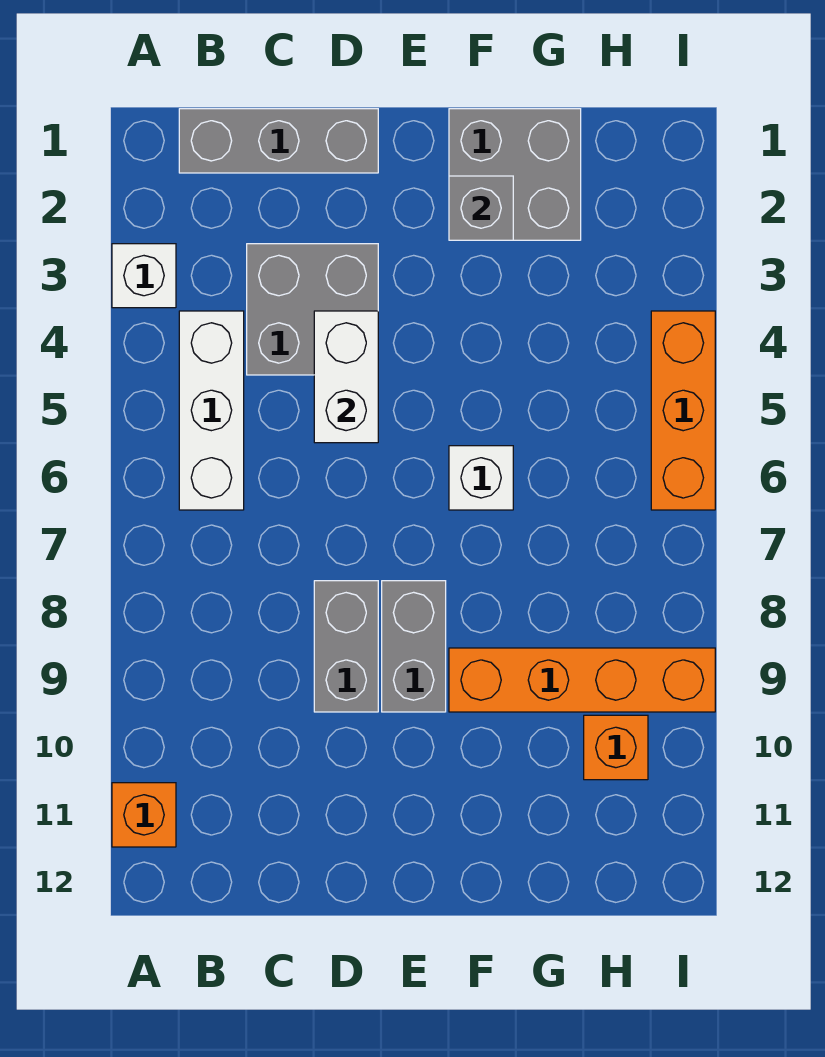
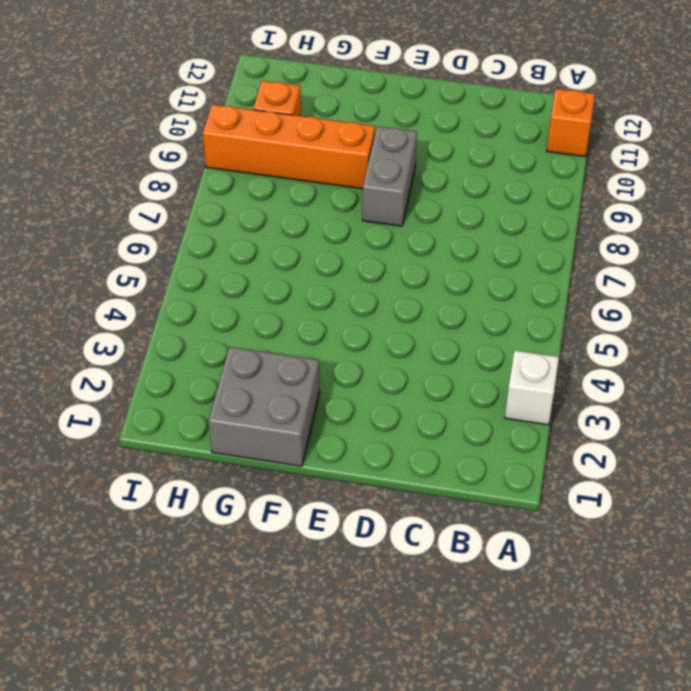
none -> grey 1x3 brick [179,109,378,173]
none -> white 1x3 brick [179,311,244,510]
none -> grey 2x2 brick [247,244,378,375]

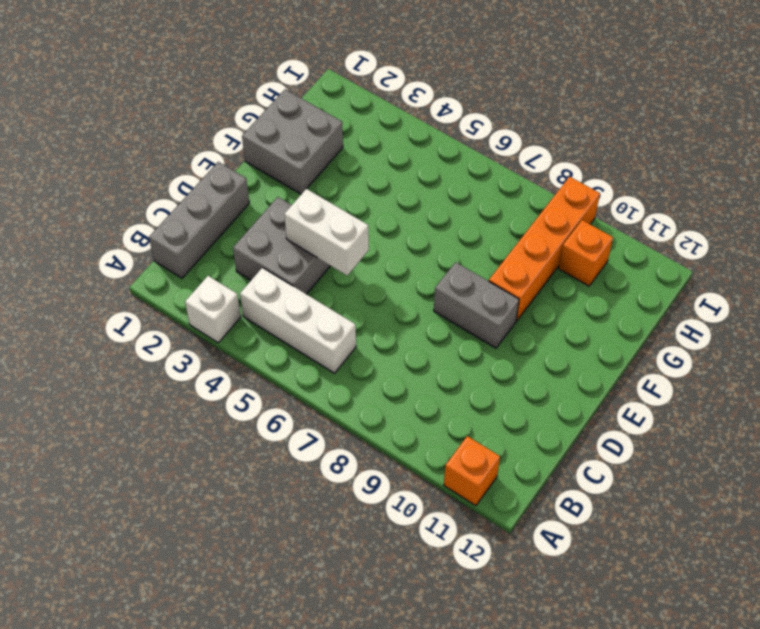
none -> grey 1x2 brick [314,581,378,712]
none -> white 1x1 brick [449,446,513,510]
none -> orange 1x3 brick [651,311,715,510]

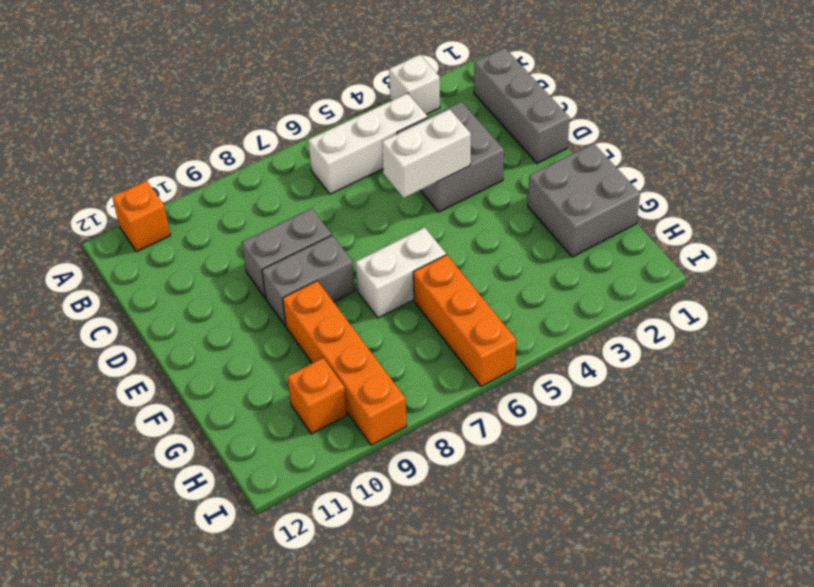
white 1x2 brick [356,227,446,318] -> white 1x1 brick [449,446,513,510]
orange 1x3 brick [413,255,516,386] -> orange 1x3 brick turned to [651,311,715,510]
none -> grey 1x1 brick [449,176,513,240]

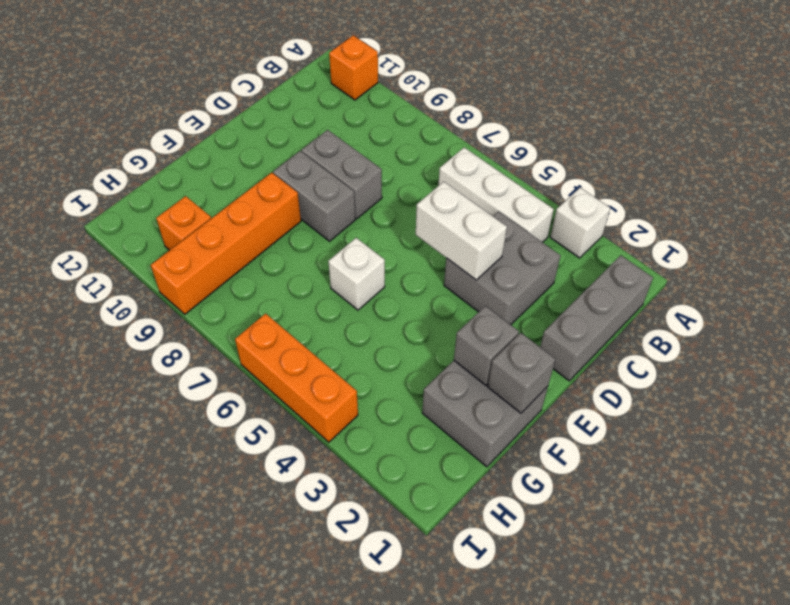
grey 1x1 brick [488,333,555,413] -> none

